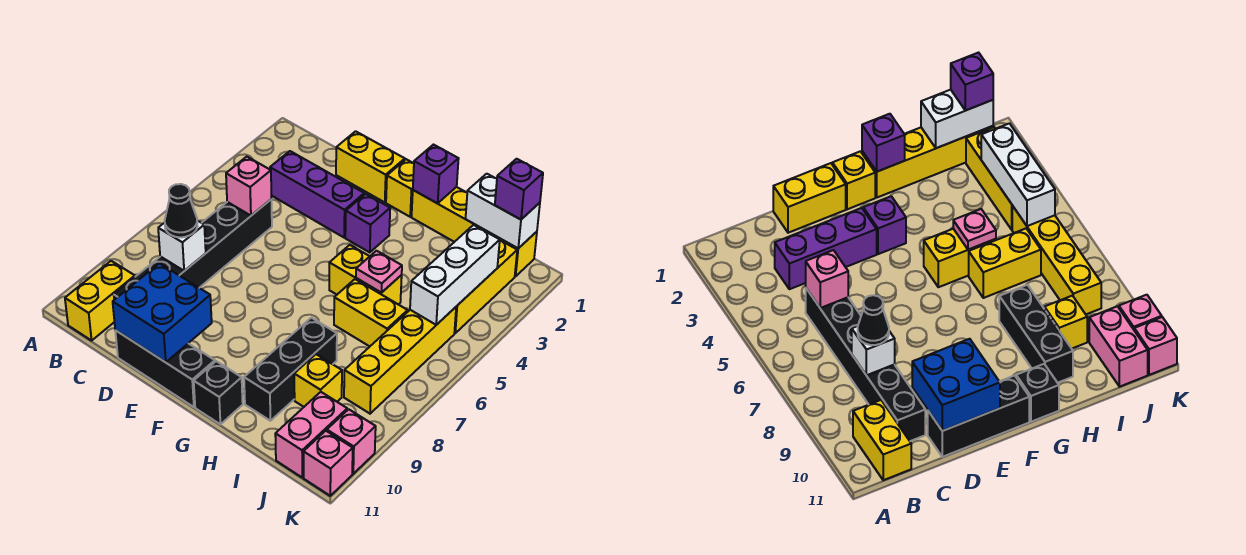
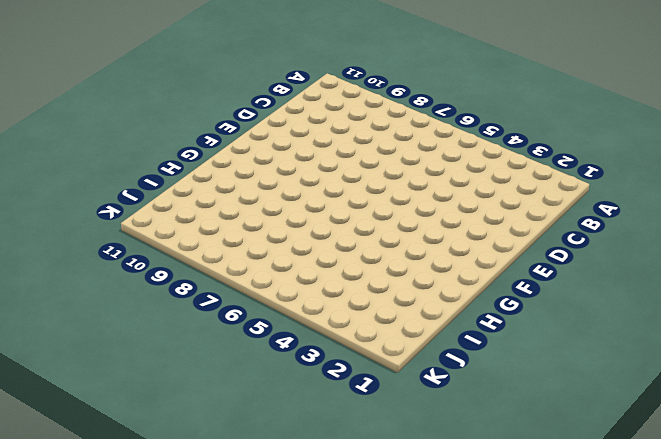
none -> yellow 1x2 brick [65,261,135,341]
none -> purple 1x3 brick [270,151,364,237]
none -> black 1x6 brick [114,199,272,300]

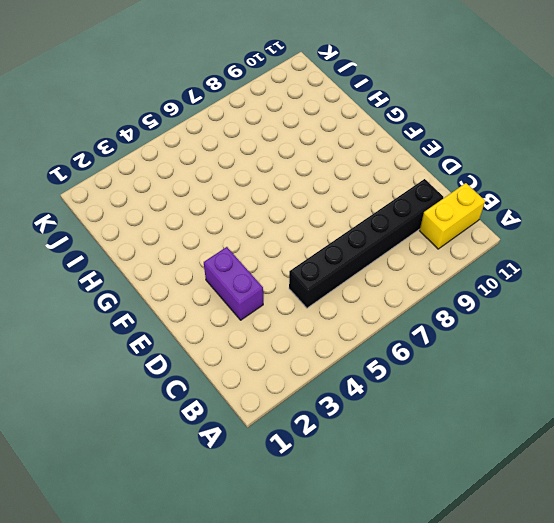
purple 1x2 brick [204,247,263,320] -> purple 1x3 brick [270,151,364,237]
none -> yellow 1x2 brick [336,131,405,202]
none -> black 1x3 brick [115,330,215,407]
none -> yellow 1x1 brick [386,159,414,217]

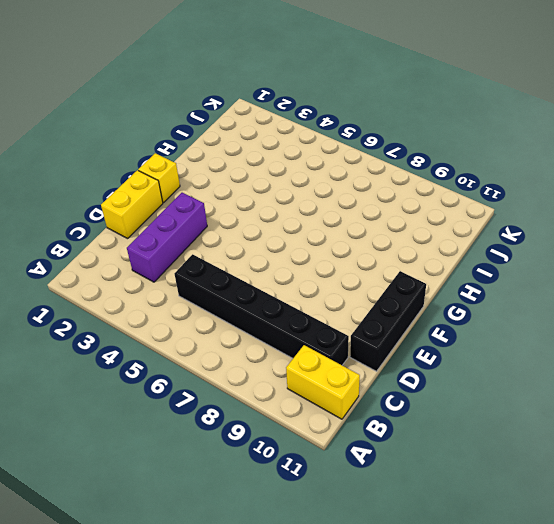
none -> purple 1x1 brick [345,194,390,252]
none -> yellow 1x4 brick [412,187,537,276]
none -> yellow 1x2 brick [329,245,402,305]

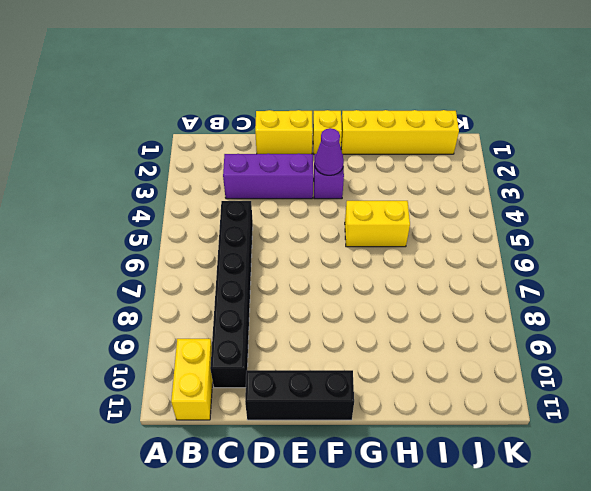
purple 1x1 cone [315,128,344,175] -> none
none -> black 1x1 brick [194,361,243,424]
none -> yellow 1x2 brick [334,279,408,346]
none -> black 1x3 brick [244,318,337,421]

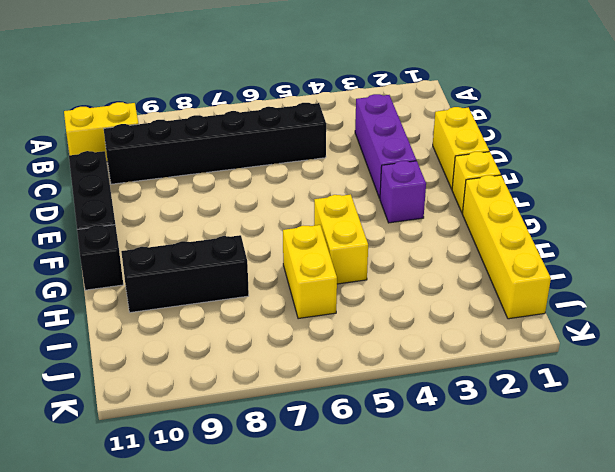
none -> yellow 1x1 brick [294,354,342,407]
none -> yellow 1x3 brick [454,240,517,333]
none -> yellow 1x4 brick [344,307,456,414]

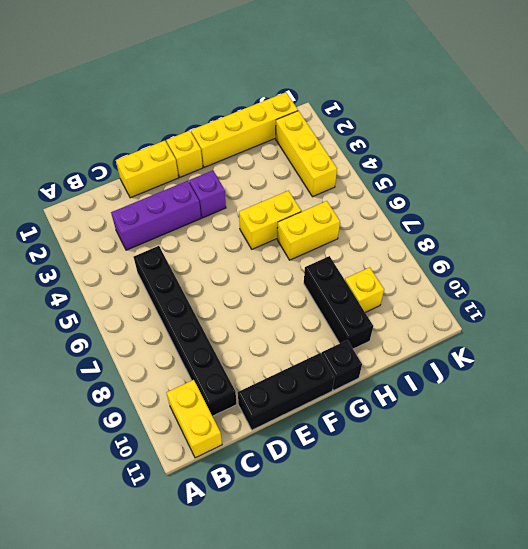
none -> yellow 1x4 brick [344,307,456,414]
none -> pink 1x2 brick [275,392,347,477]
none -> pink 1x1 brick [327,409,376,474]

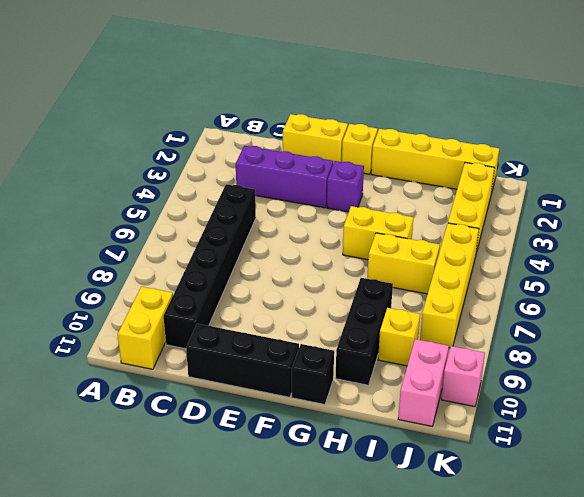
none -> pink 1x1 brick [304,431,353,496]
none -> pink 1x1 brick [226,157,271,216]
none -> white 1x1 brick [158,221,206,271]

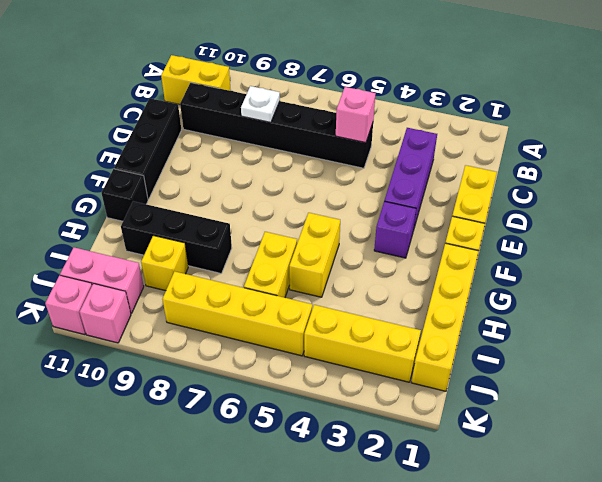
white 1x1 plate [241,86,280,122] -> white 1x1 brick [158,221,206,271]
none -> blue 2x2 brick [113,263,212,362]
none -> purple 1x1 brick [413,145,459,203]
none -> pink 1x1 plate [356,251,402,292]

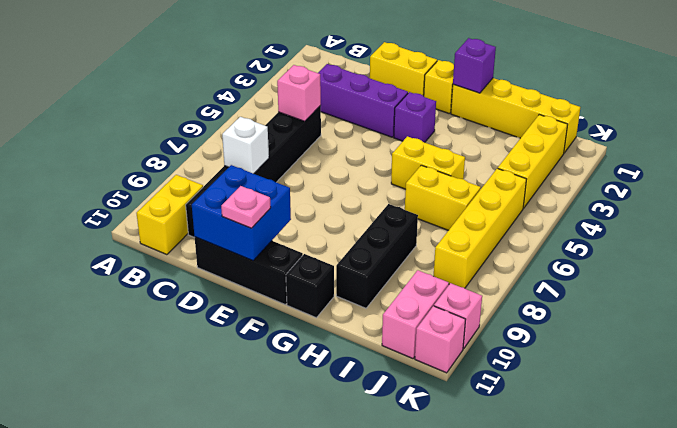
pink 1x1 plate [221,186,271,228] -> pink 1x1 plate moved to [356,251,402,292]
none -> yellow 1x1 brick [294,354,342,407]
none -> white 1x2 brick [466,174,540,248]
none -> white 1x3 brick [410,225,500,325]

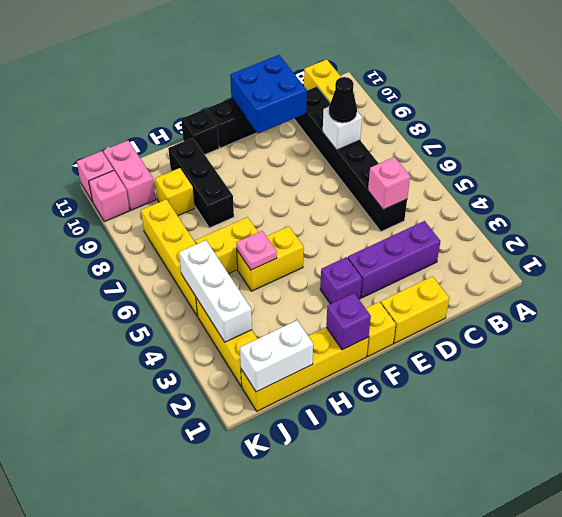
none -> purple 1x1 brick [495,159,543,220]

